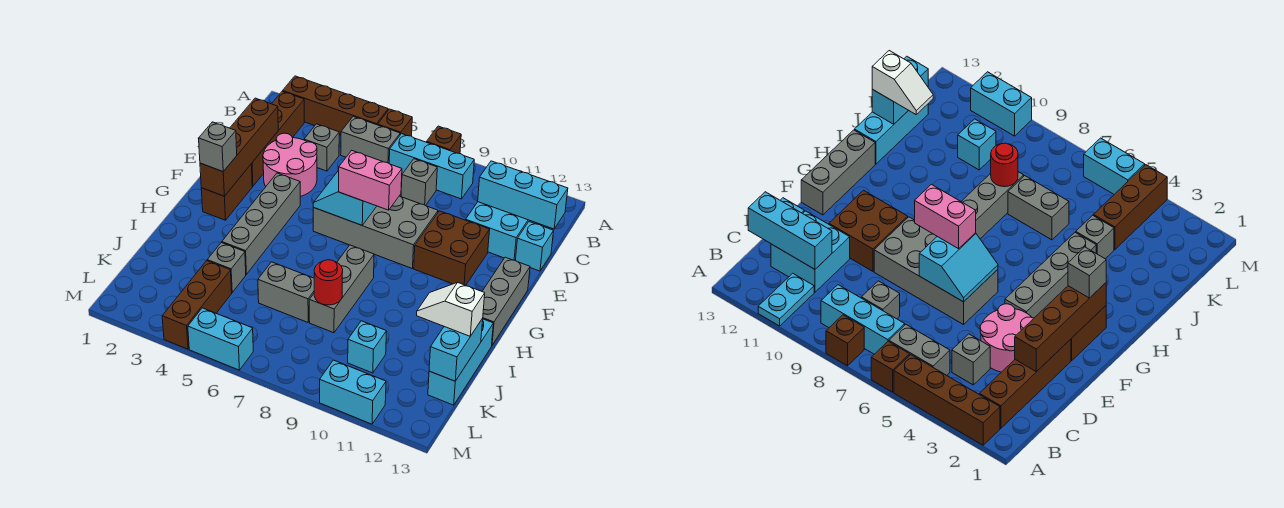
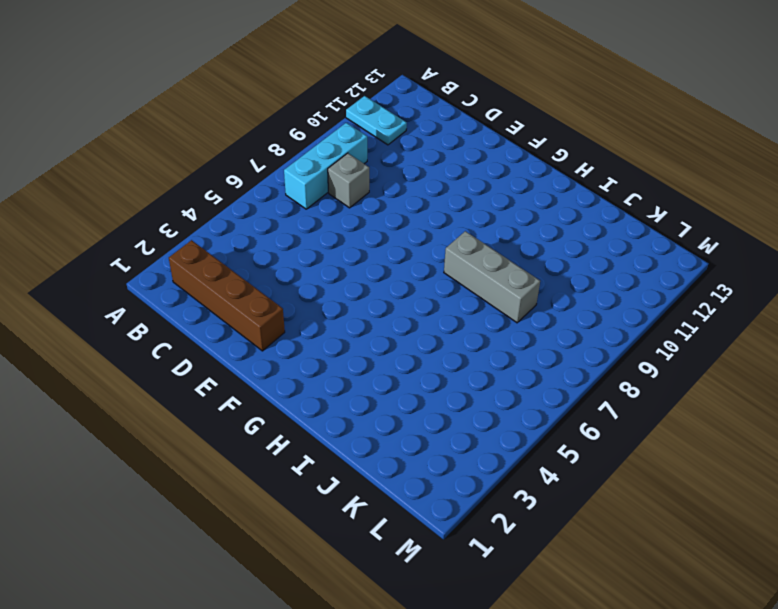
none -> brown 1x4 brick [283,76,388,135]
none -> brown 1x1 brick [378,109,412,136]
none -> brown 1x1 brick [427,126,461,154]
none -> grey 1x2 brick [341,117,400,163]

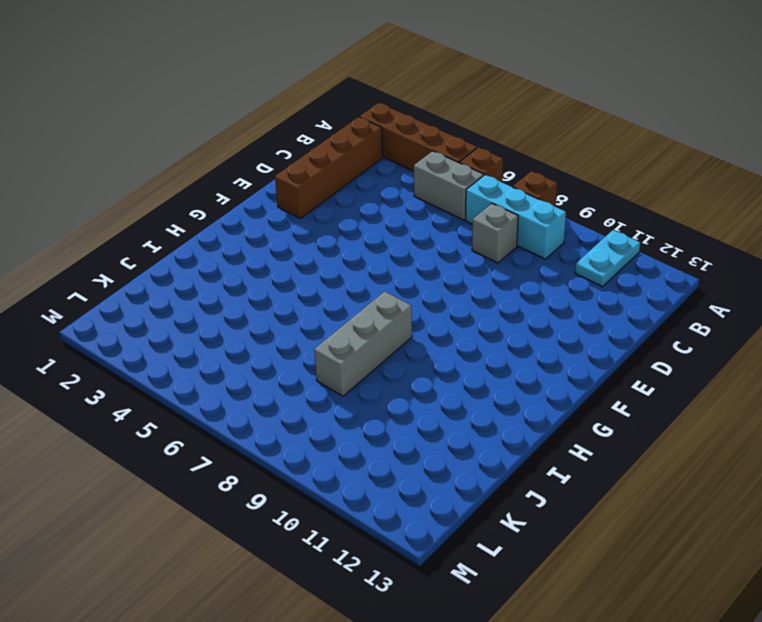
none -> grey 1x1 brick [304,124,339,171]
none -> cyan 2x2 brick [466,202,537,260]
none -> pink 2x2 round brick [263,133,317,197]
none -> cyan 1x1 brick [515,222,554,271]

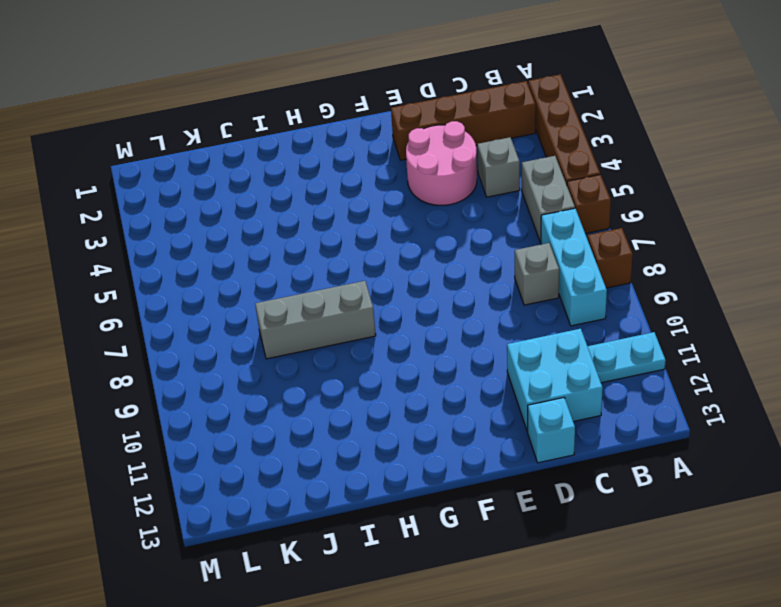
none -> grey 2x4 brick [313,196,438,269]
none -> brown 2x2 brick [414,211,490,285]
none -> brown 1x2 brick [201,164,252,220]
none -> grey 1x4 brick [222,173,300,274]

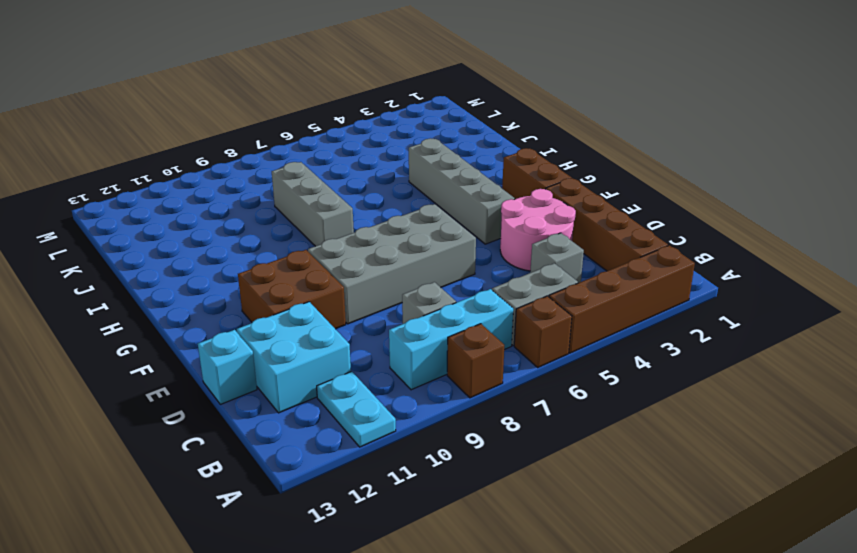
none -> grey 1x3 brick [482,257,530,345]
none -> cyan 1x3 brick [428,319,493,405]
none -> grey 1x1 brick [207,243,246,292]
none -> grey 1x2 brick [258,262,314,322]

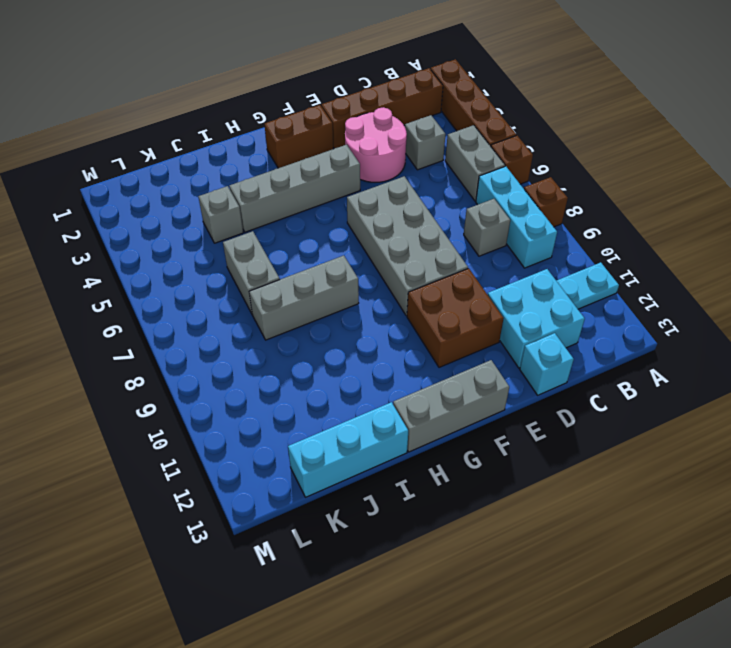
none -> brown 1x3 brick [162,261,232,349]
none -> cyan 1x1 brick [348,321,387,373]
none -> cyan 1x2 brick [188,308,253,370]
none -> cyan 1x2 brick [320,360,386,424]

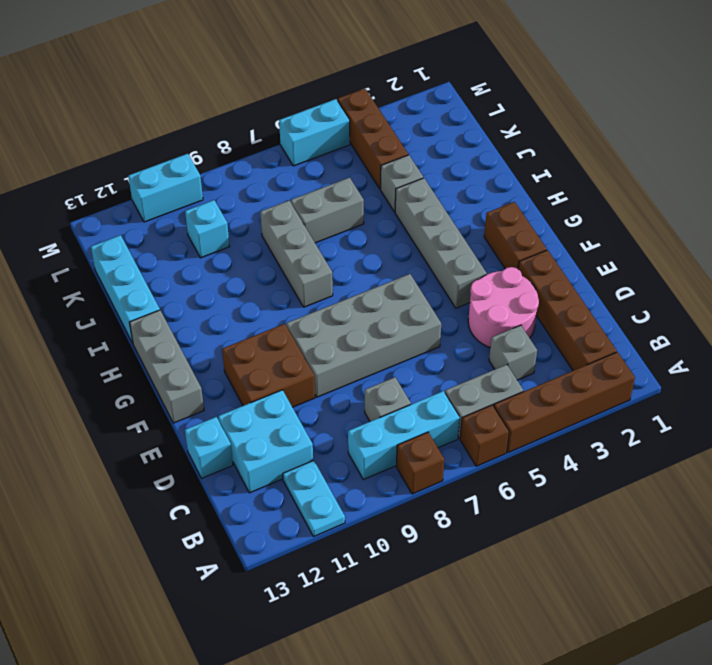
none -> cyan 1x3 brick [478,161,568,229]
none -> brown 1x4 brick [200,98,278,196]
none -> cyan 2x2 slope [313,170,377,225]
none -> red 1x1 round brick [314,260,343,305]

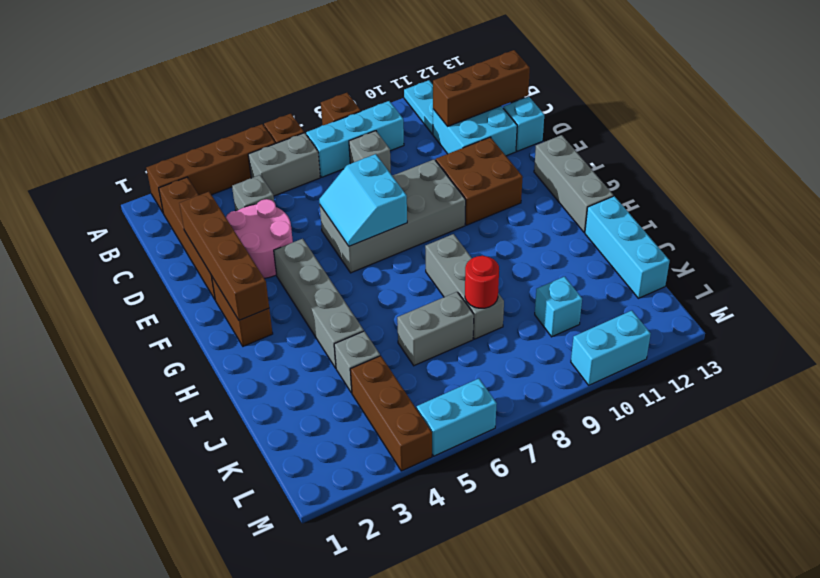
brown 1x3 brick [433,50,530,126] -> cyan 1x3 brick [478,161,568,229]
none -> cyan 1x2 brick [429,318,483,381]
none -> pink 1x2 brick [339,151,402,210]
none -> grey 1x1 brick [199,122,237,171]
none -> white 1x2 slope [417,282,485,336]

